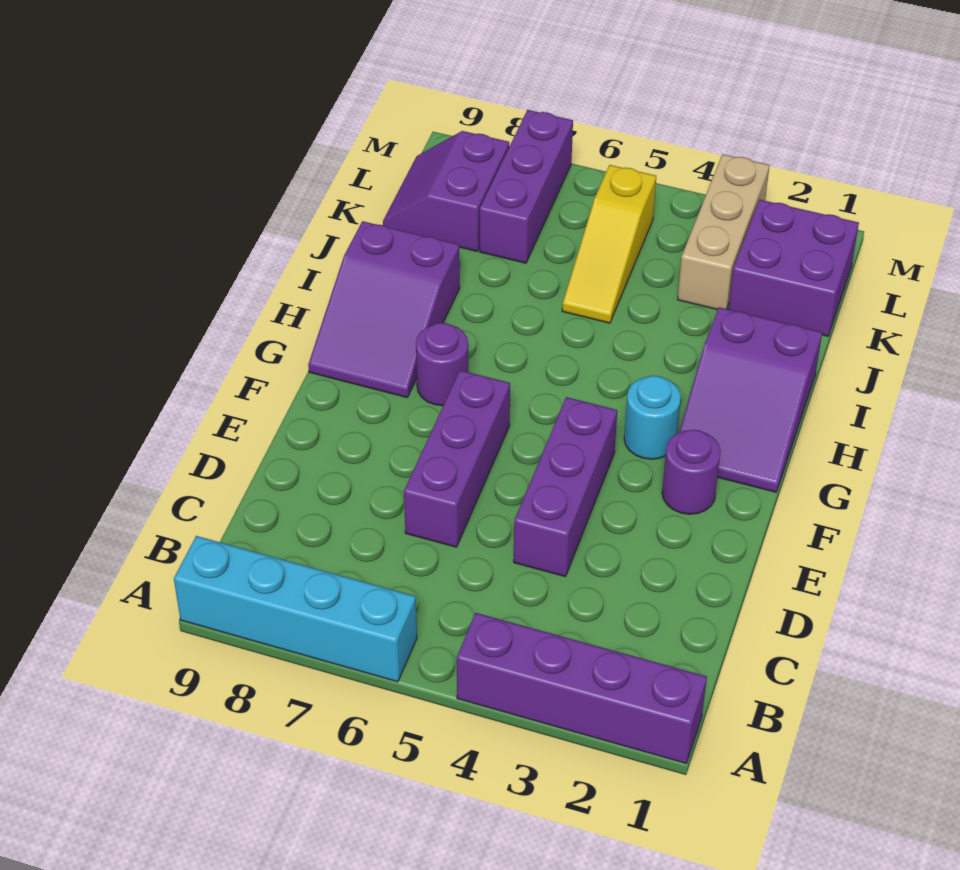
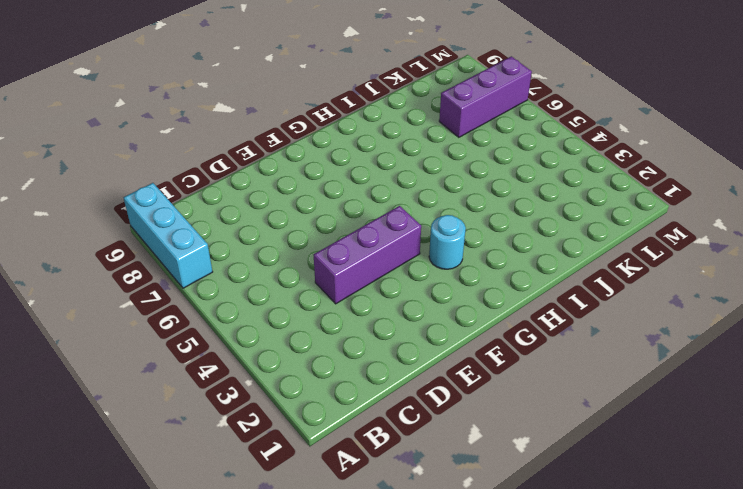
cyan 1x3 brick [124,183,213,288] -> cyan 1x4 brick [174,536,417,682]
none -> purple 1x4 brick [457,613,707,764]
none -> purple 1x3 brick [404,370,510,547]
none -> purple 1x1 round brick [662,430,721,514]

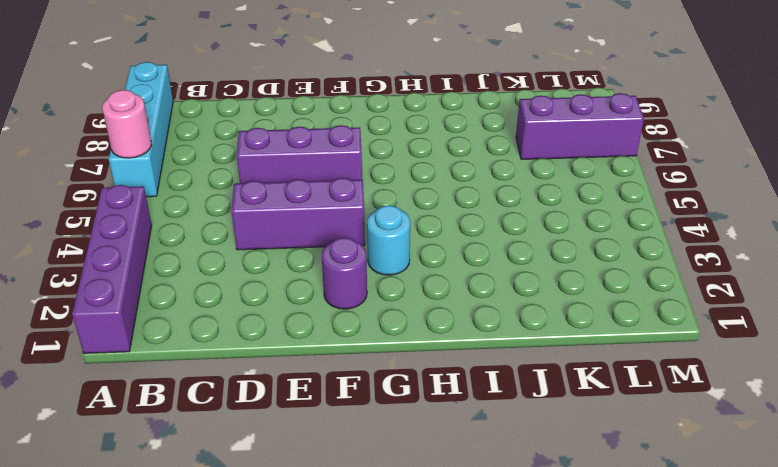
pink 1x1 round brick [102,90,152,158] -> none
none -> purple 2x3 slope [679,307,822,492]
none -> purple 1x1 round brick [416,323,468,406]
none -> purple 2x3 slope [308,221,460,397]

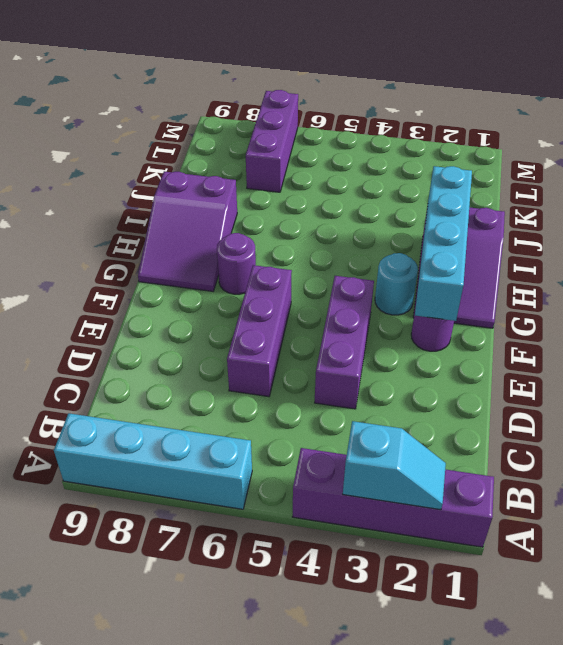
cyan 1x2 slope [343,421,446,510] -> none
cyan 1x4 brick [415,166,472,321] -> none
none -> yellow 1x3 slope [562,165,656,323]
none -> purple 2x2 brick [729,200,859,336]
none -> tan 1x3 brick [678,154,770,310]

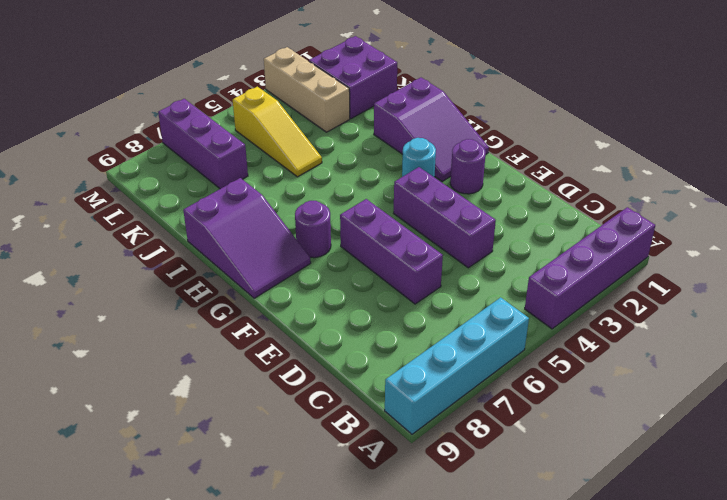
none -> purple 2x2 slope [383,131,509,251]

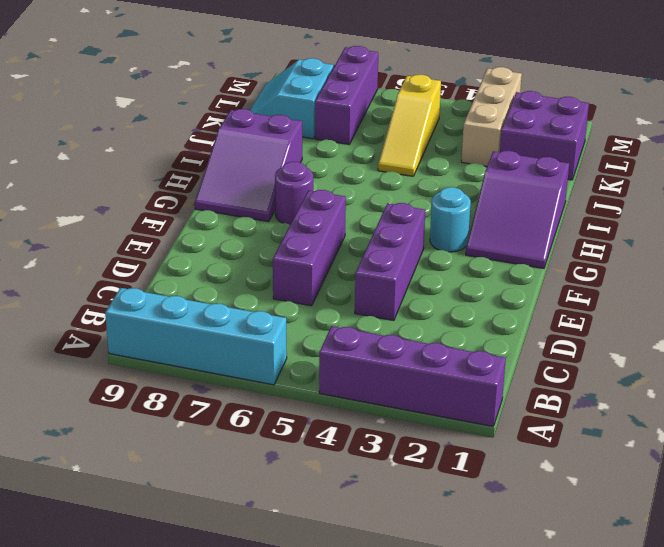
cyan 2x2 slope [250,58,334,139] -> purple 2x2 slope [383,131,509,251]
none -> purple 1x1 round brick [662,430,721,514]

